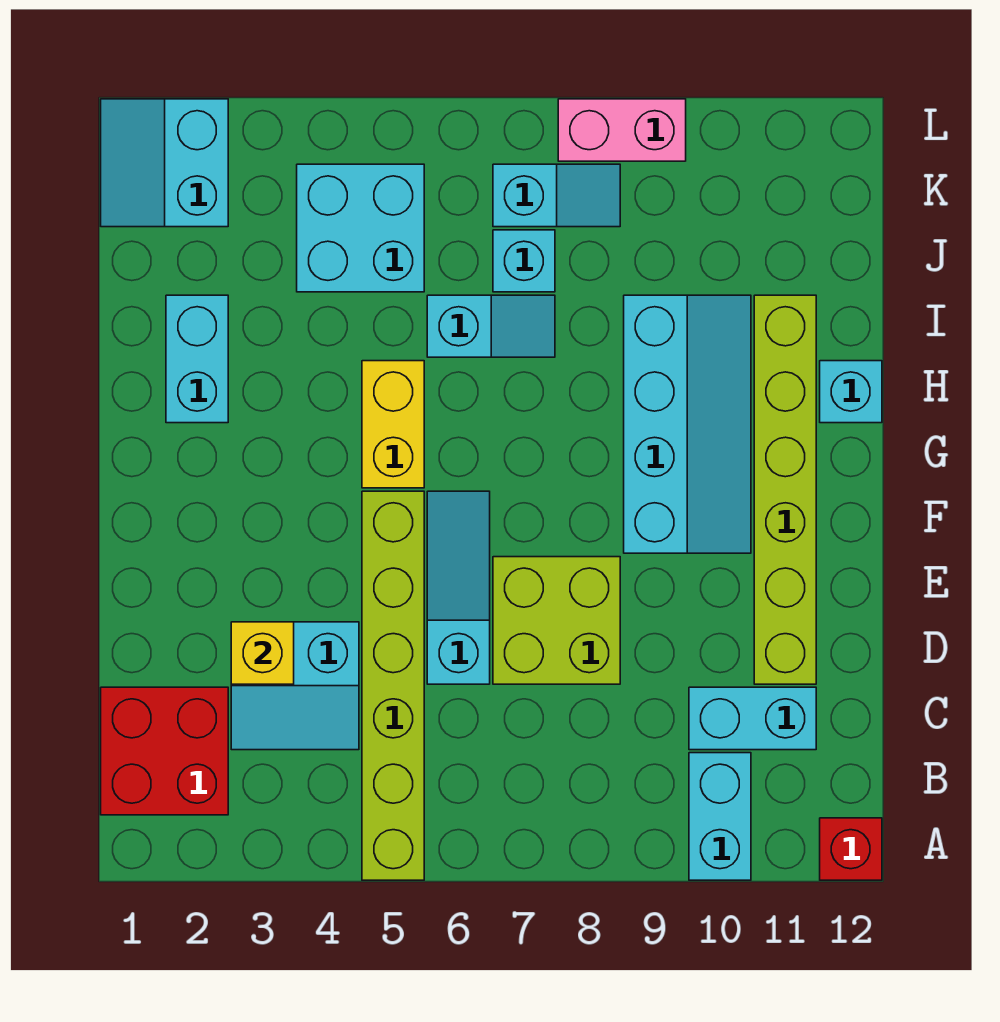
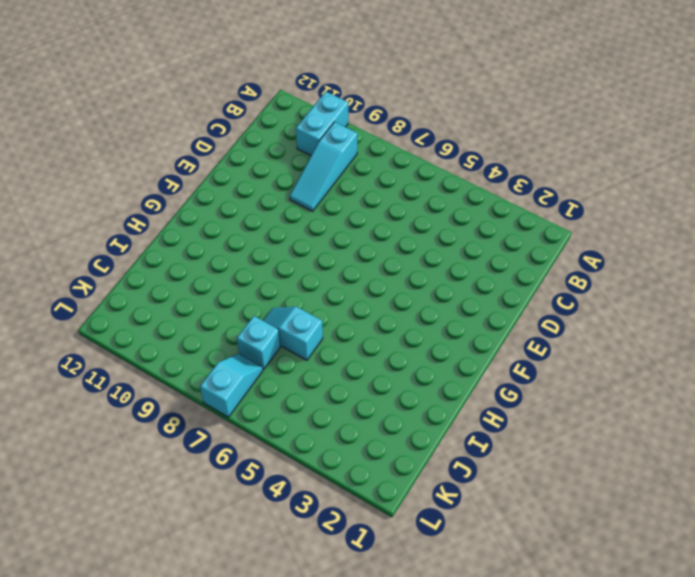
cyan 1x3 slope [289,122,358,211] -> cyan 1x3 slope moved to [427,491,490,684]
cyan 1x2 slope [200,354,263,417] -> cyan 1x2 slope turned to [493,164,620,227]
none -> lime 1x6 brick [362,491,424,880]
none -> red 1x1 brick [820,818,882,880]
none -> red 2x2 brick [101,687,228,815]

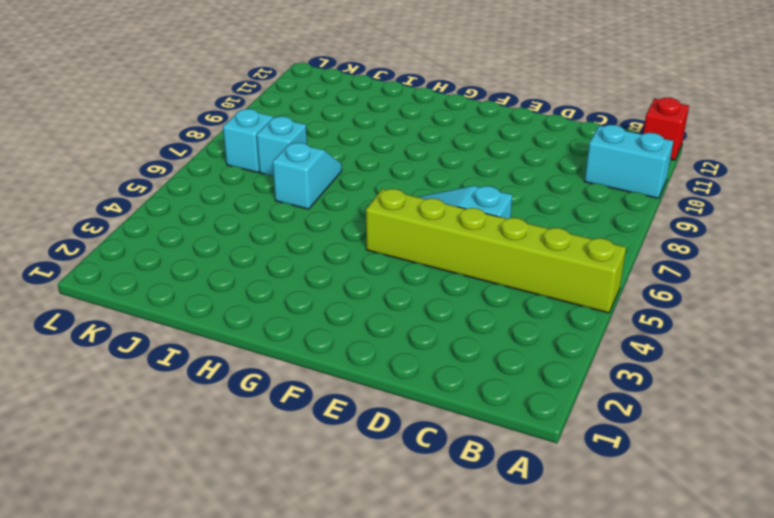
none -> red 2x2 brick [101,687,228,815]
none -> cyan 2x2 slope [231,622,359,750]
none -> cyan 1x2 brick [689,687,816,750]

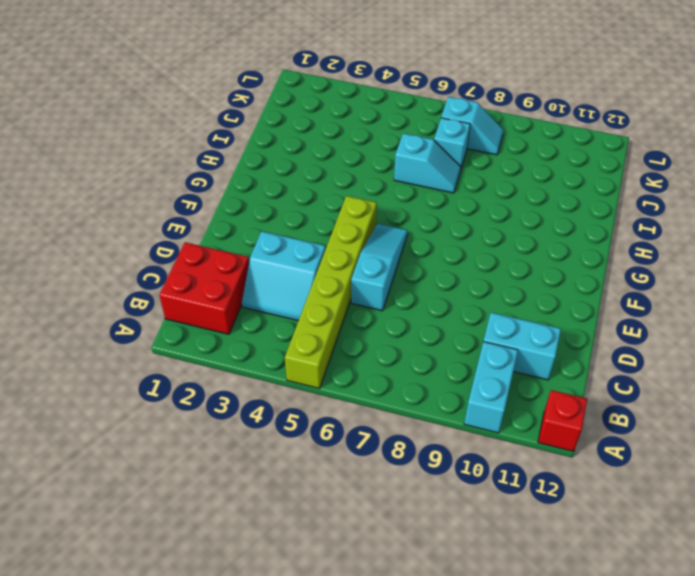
none -> lime 2x2 brick [493,557,620,684]
none -> lime 1x6 brick [754,295,816,684]
none -> cyan 2x4 slope [624,295,751,553]

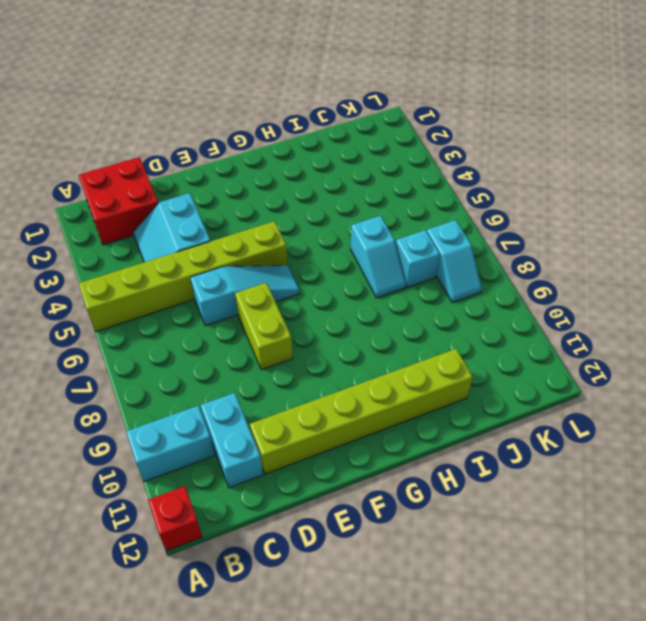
lime 1x2 brick [235,283,293,370] -> lime 2x2 brick [493,557,620,684]
none -> cyan 2x4 slope [624,295,751,553]
none -> yellow 1x2 brick [362,361,424,488]
none -> cyan 1x2 brick [166,295,228,423]

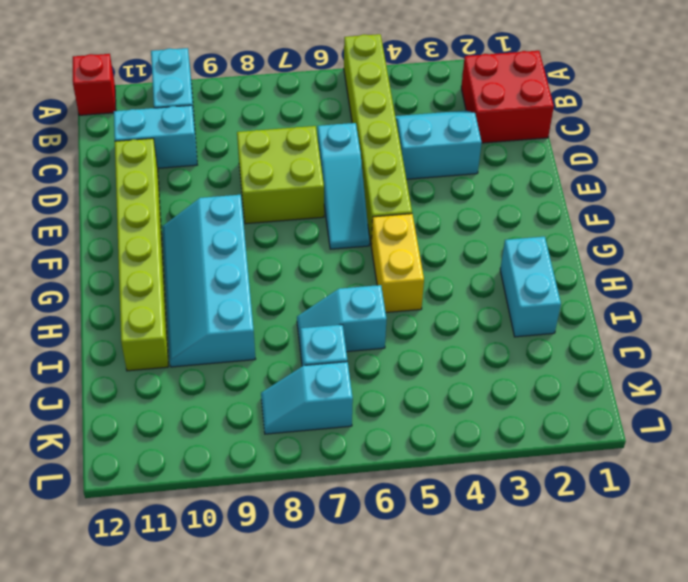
none -> cyan 1x1 brick [820,361,882,423]
none -> cyan 2x2 brick [297,164,424,292]
none -> cyan 2x2 slope [101,99,228,227]

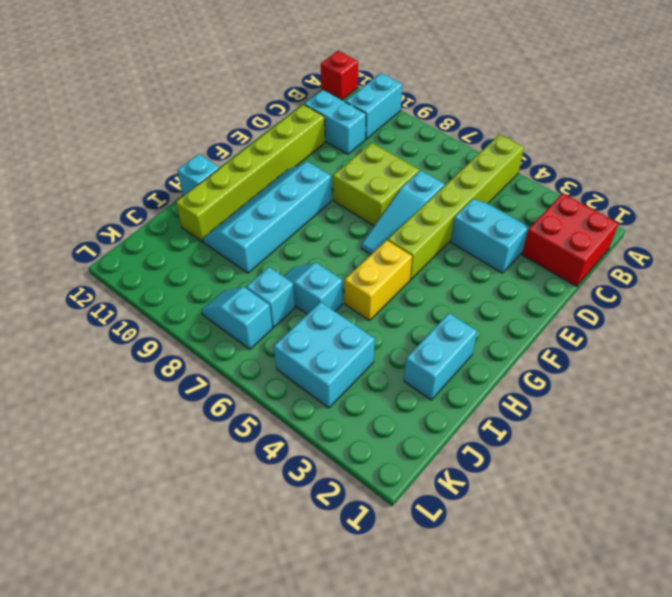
none -> cyan 2x2 slope [101,99,228,227]
none -> pink 1x2 brick [558,99,686,161]
none -> yellow 1x1 brick [231,622,294,684]

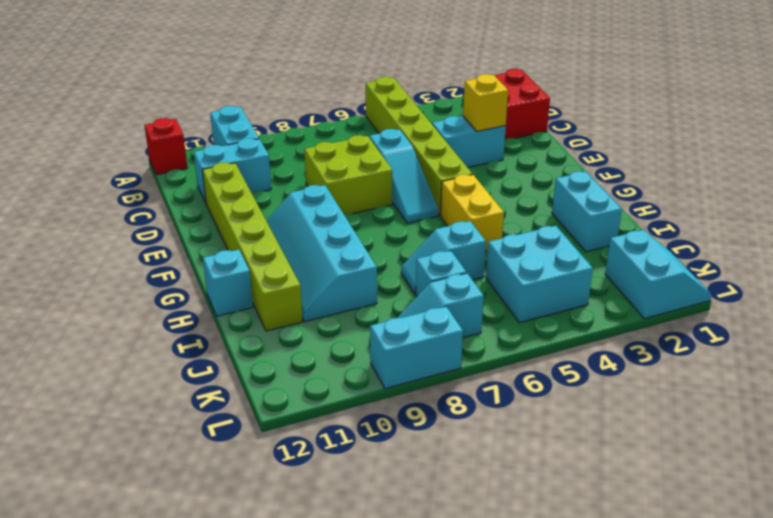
cyan 1x2 brick [370,306,463,389] -> pink 1x2 brick [558,99,686,161]

